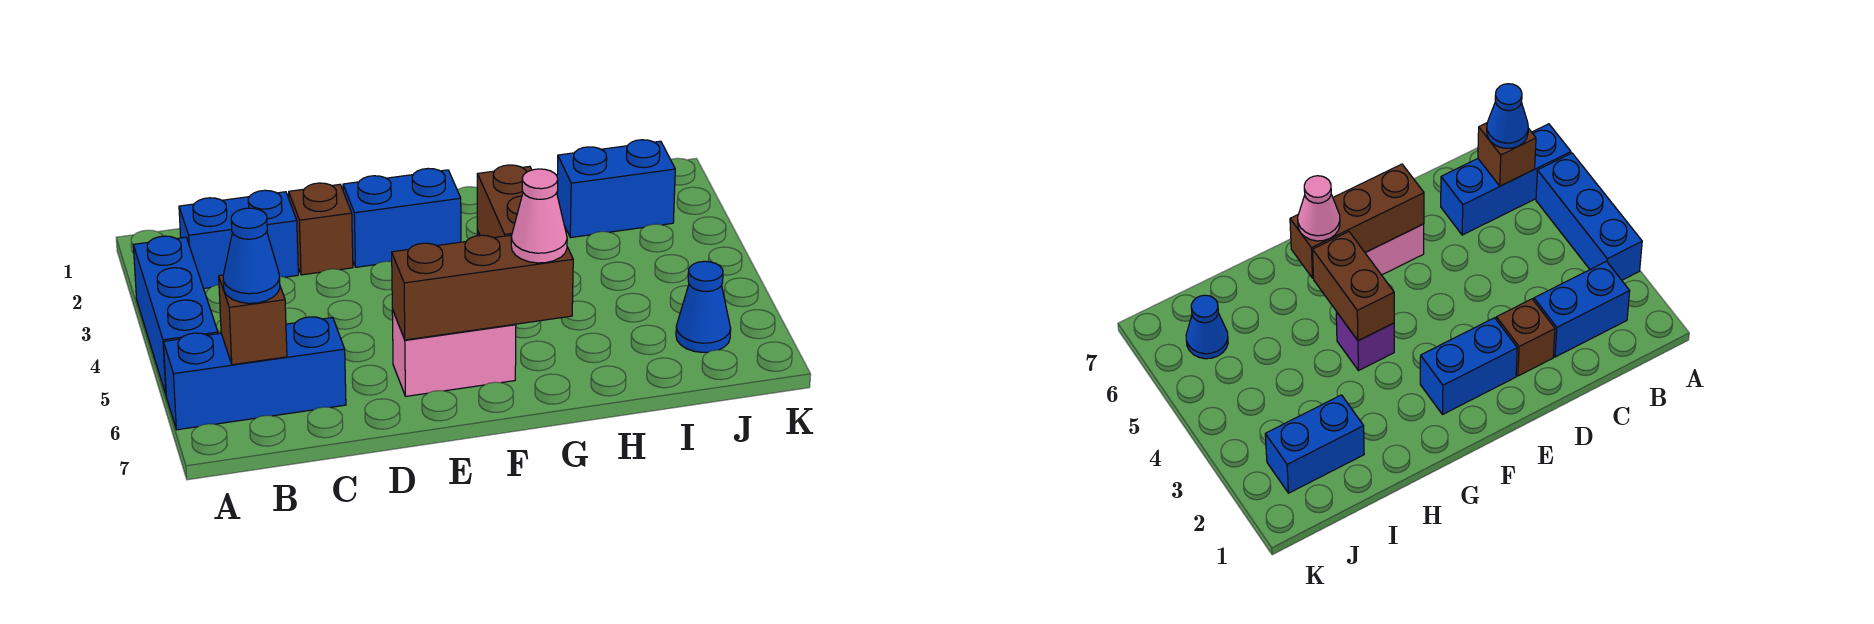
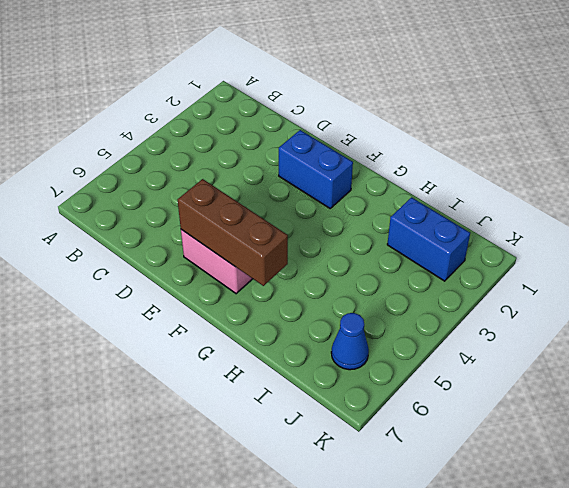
none -> blue 1x3 brick [133,236,218,394]
none -> blue 1x3 brick [164,317,346,430]
none -> blue 1x2 brick [179,190,298,289]

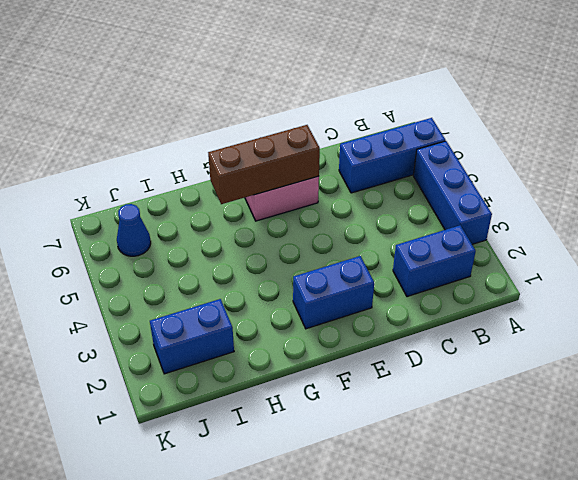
none -> brown 1x1 brick [289,183,353,275]
none -> purple 1x1 brick [1336,312,1394,371]
none -> brown 1x1 brick [219,275,287,365]

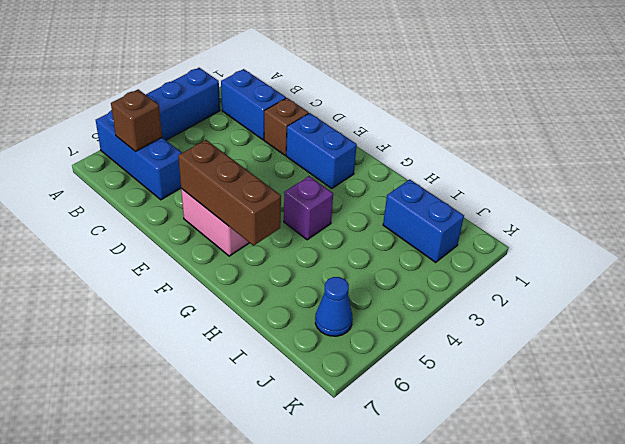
none -> brown 1x2 brick [477,165,531,238]
none -> blue 1x1 cone [223,208,280,303]
none -> pink 1x1 cone [511,169,567,263]

